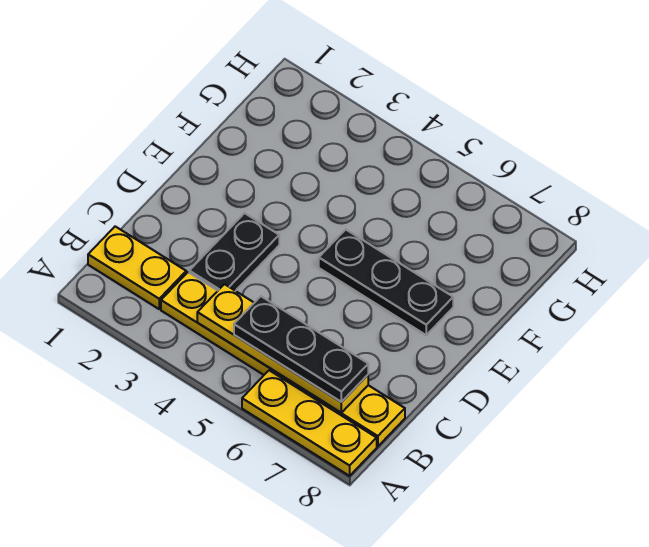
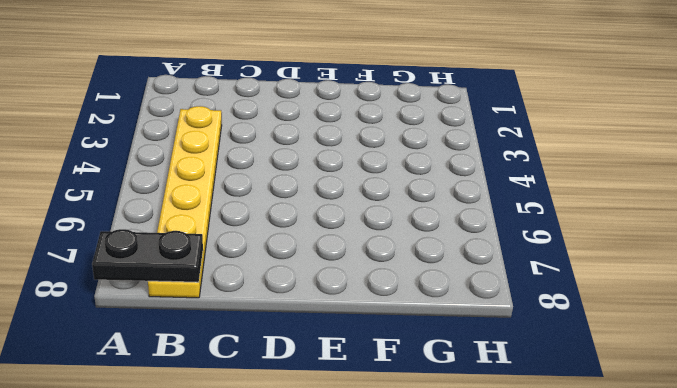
black 1x2 plate [92,229,203,282] -> black 1x2 plate moved to [189,213,279,291]
none -> yellow 1x3 plate [242,370,377,476]
none -> yellow 1x2 plate [88,226,186,309]

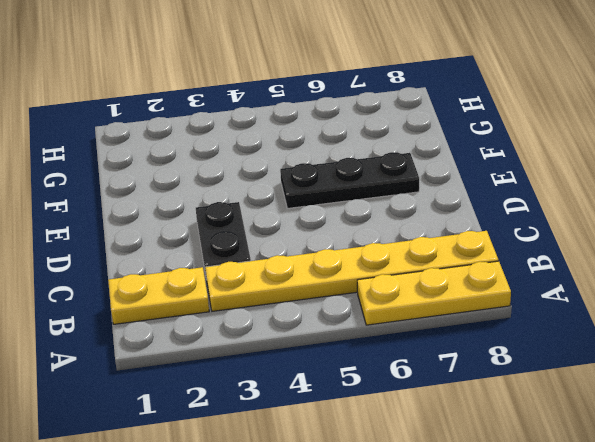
none -> yellow 1x4 plate [197,284,368,413]
none -> black 1x3 plate [234,296,368,402]

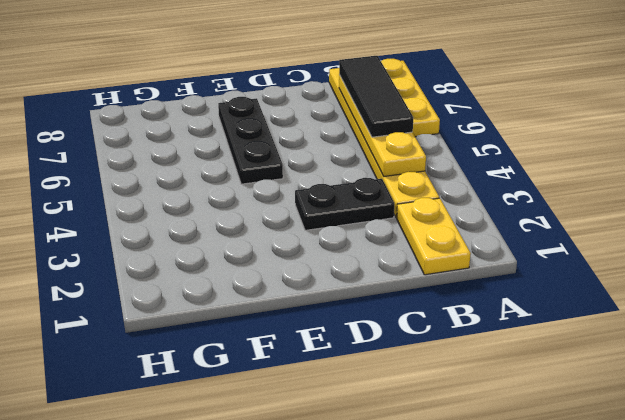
black 1x3 tile [339,56,413,137] -> black 1x3 plate [234,296,368,402]

